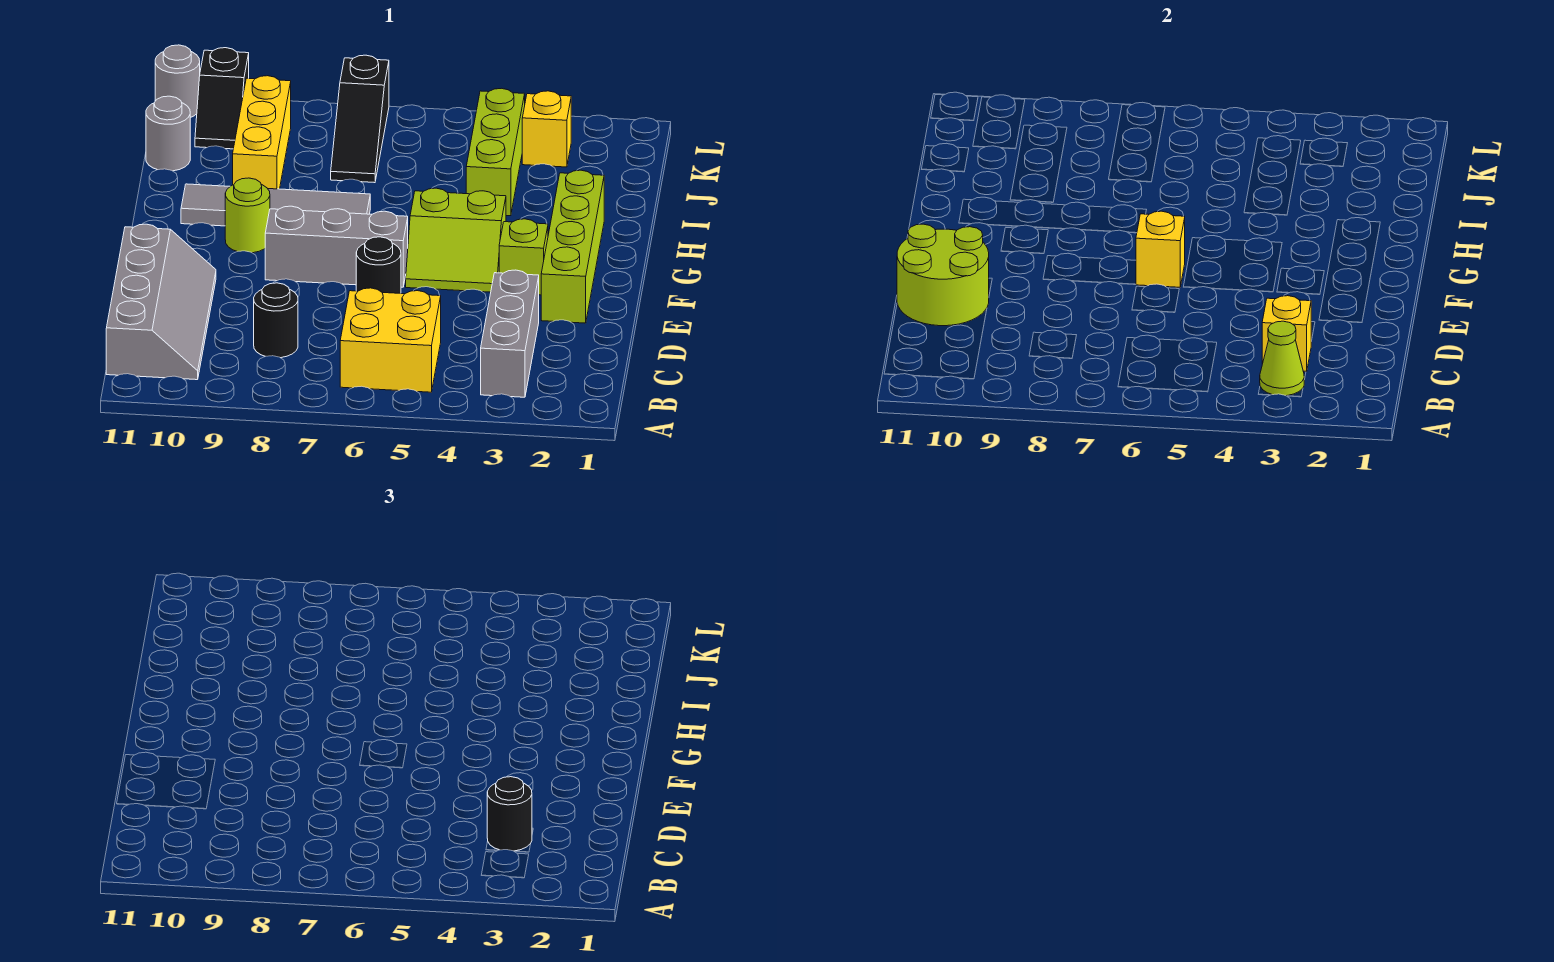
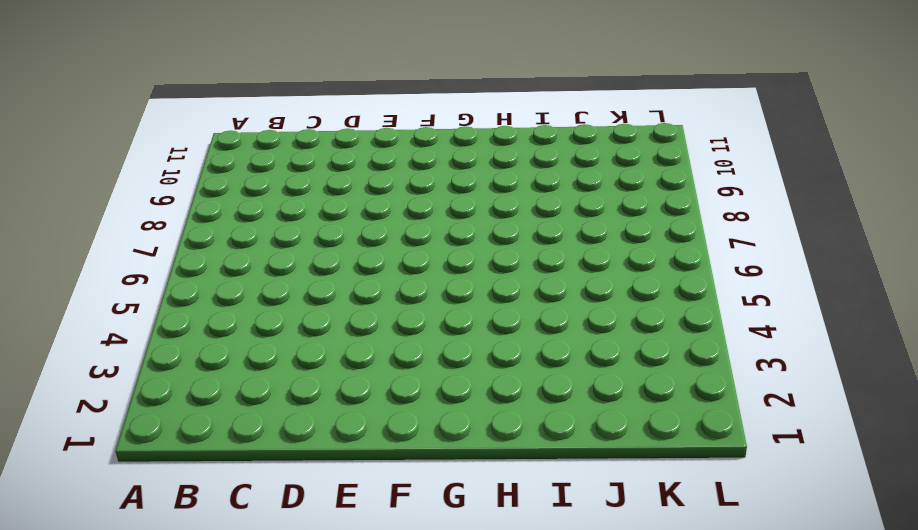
none -> grey 1x3 brick [481,270,539,397]
none -> yellow 2x2 brick [340,288,441,392]
none -> grey 2x4 slope [106,224,216,380]

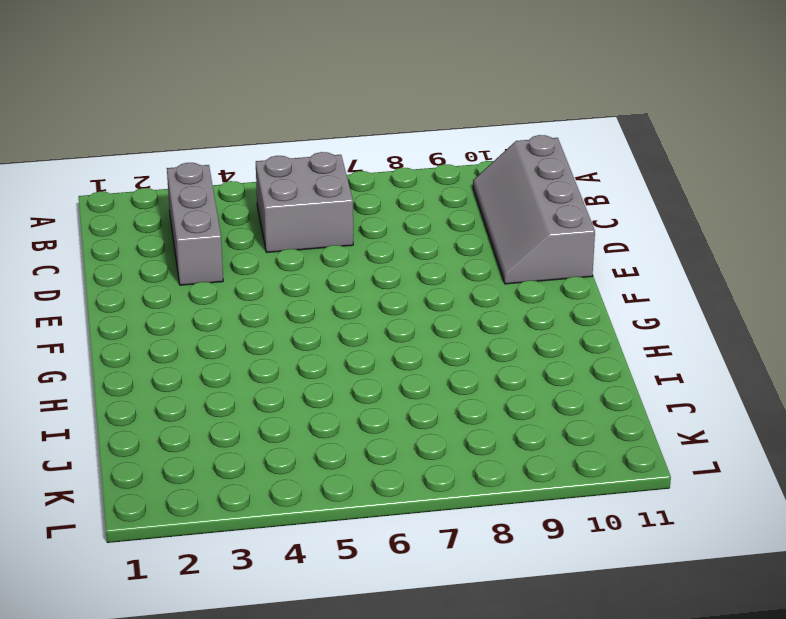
grey 2x2 brick [256,152,353,252] -> yellow 2x2 brick [340,288,441,392]
none -> black 1x1 round brick [254,283,298,358]
none -> lime 1x4 brick [541,170,604,323]
none -> black 1x1 round brick [356,237,401,293]

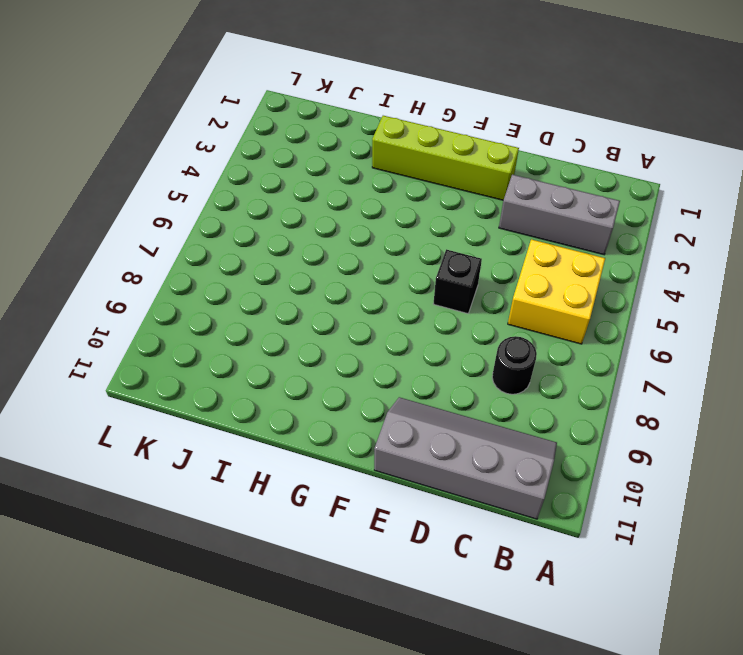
black 1x1 brick [433,249,482,314] -> black 1x1 round brick [356,237,401,293]
none -> lime 1x1 brick [499,219,548,295]
none -> lime 2x2 slope [406,188,506,292]
none -> grey 1x3 brick [265,206,408,287]

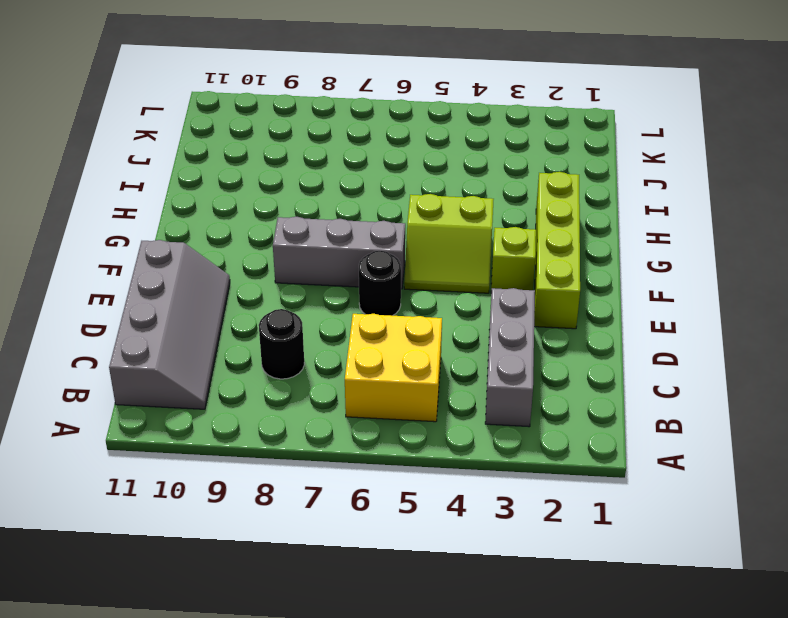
none -> lime 1x1 round brick [225,178,270,253]
none -> grey 1x4 tile [181,184,370,226]
none -> lime 1x3 brick [466,88,525,216]

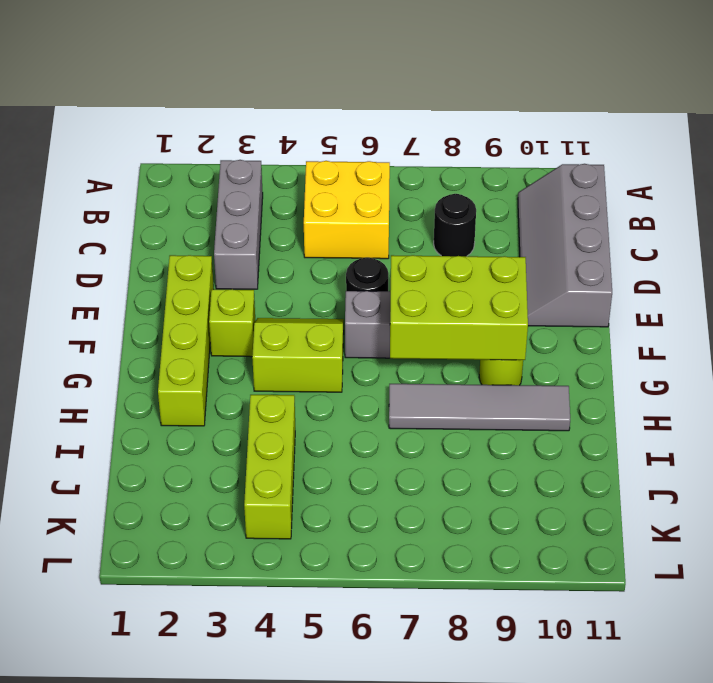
lime 2x3 brick [390,255,528,360] -> none
none -> yellow 1x3 brick [233,76,291,189]
none -> black 1x3 slope [331,55,389,183]
none -> grey 1x1 round brick [146,96,190,171]

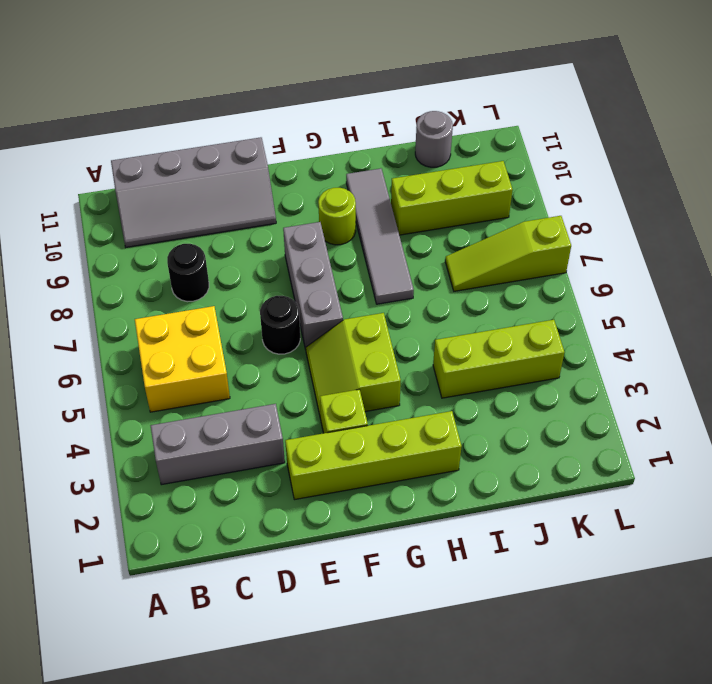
lime 1x3 brick [391,161,513,235] -> yellow 1x3 brick [233,76,291,189]
lime 1x3 slope [445,216,571,291] -> black 1x3 slope [331,55,389,183]
none -> yellow 1x1 brick [522,91,571,167]
none -> black 1x2 slope [195,48,249,149]
none -> grey 1x1 round brick [155,45,200,118]

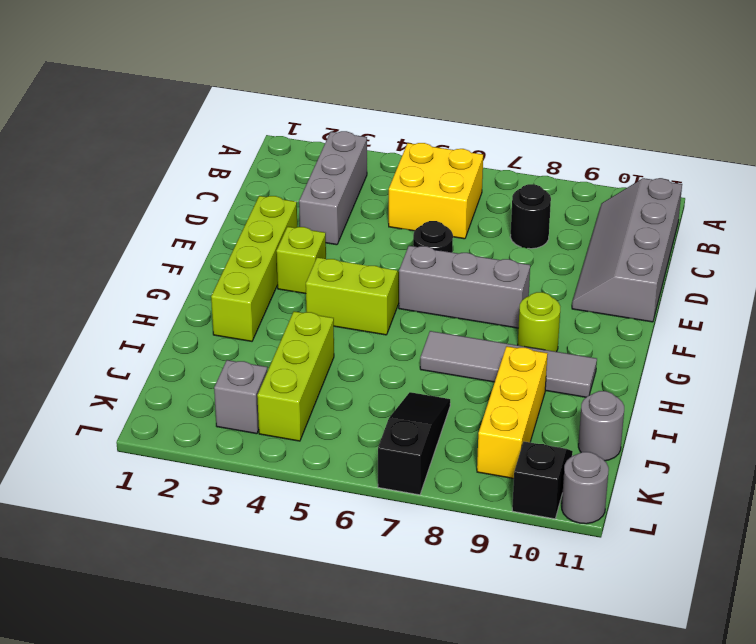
grey 1x1 brick [214,360,268,434] -> yellow 1x1 brick [522,91,571,167]
none -> lime 1x1 cone [1260,321,1304,396]
none -> yellow 1x1 brick [1262,296,1311,372]
none -> lime 2x2 round brick [897,224,989,326]

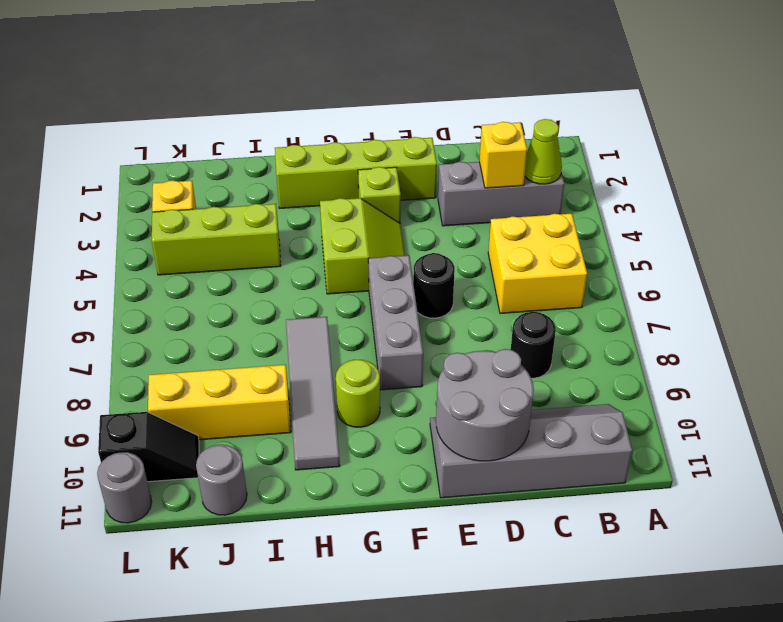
grey 2x2 round brick [436,349,534,461] -> lime 2x2 round brick [897,224,989,326]
none -> black 1x3 slope [331,55,389,183]
none -> yellow 1x1 brick [1136,211,1185,287]
none -> black 1x1 round brick [487,777,532,851]

